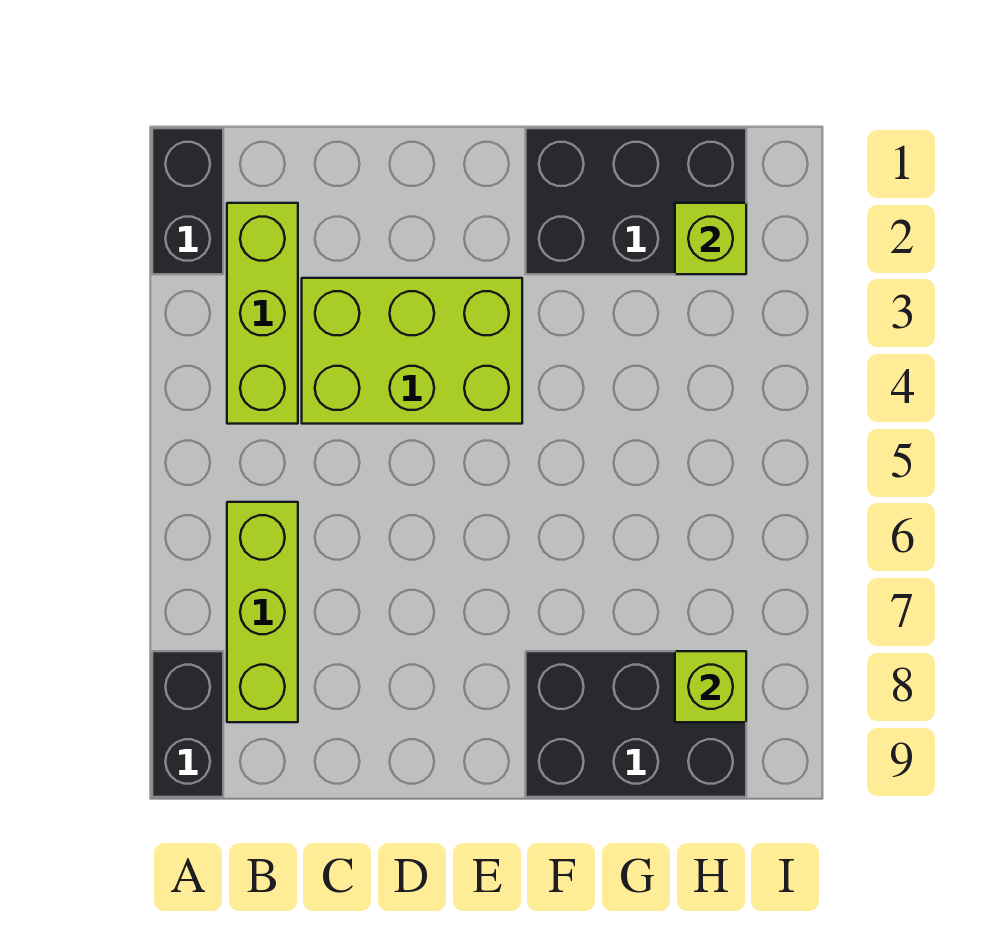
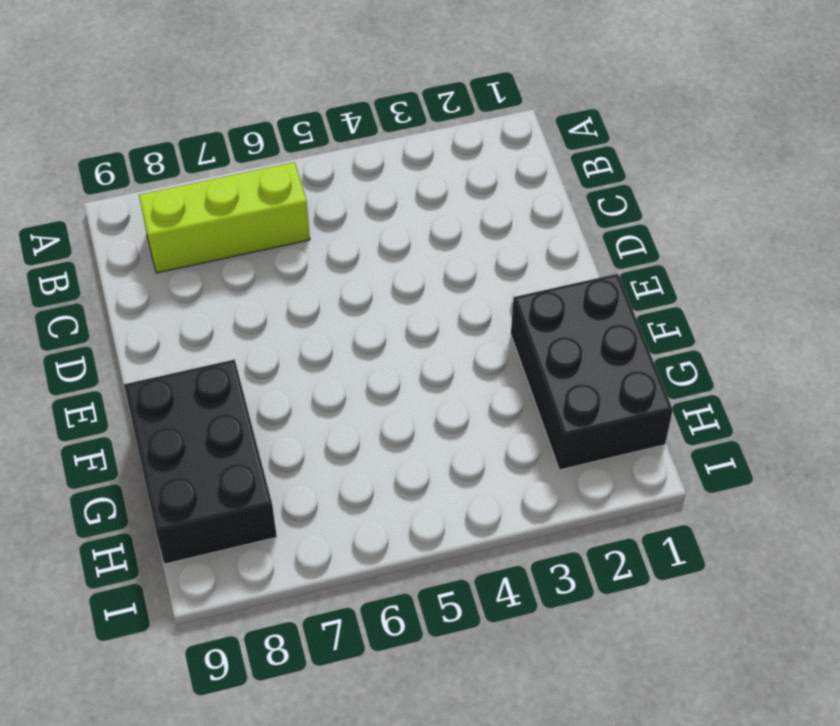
none -> black 1x2 brick [152,128,223,274]
none -> black 1x2 brick [152,651,223,797]

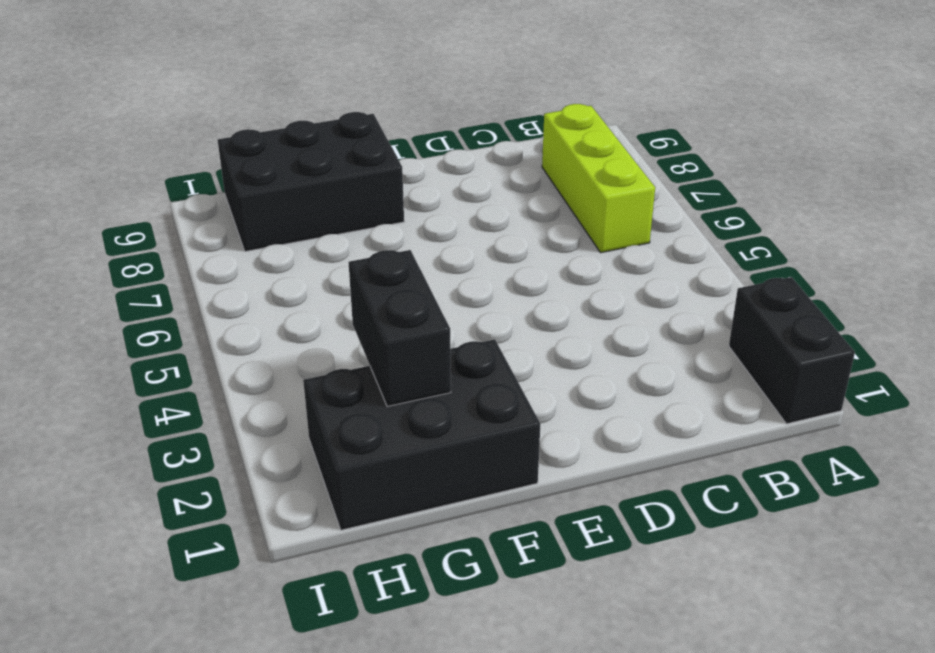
black 1x2 brick [349,250,451,407] -> black 1x2 brick moved to [152,651,223,797]
none -> lime 1x3 brick [227,203,298,424]
none -> lime 2x3 brick [302,278,522,424]

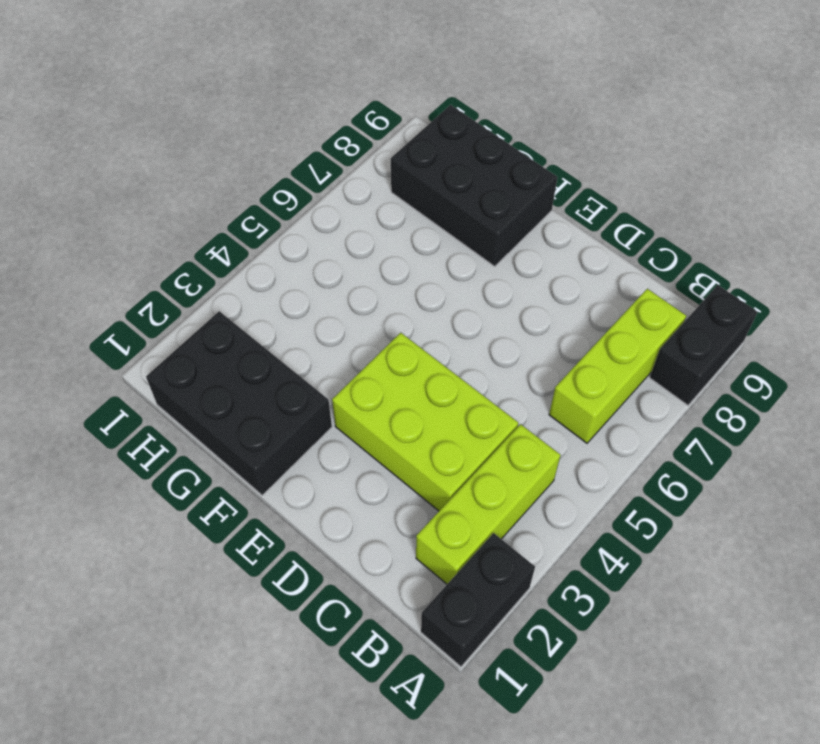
none -> lime 1x1 brick [675,203,746,274]
none -> lime 1x1 brick [675,651,746,722]

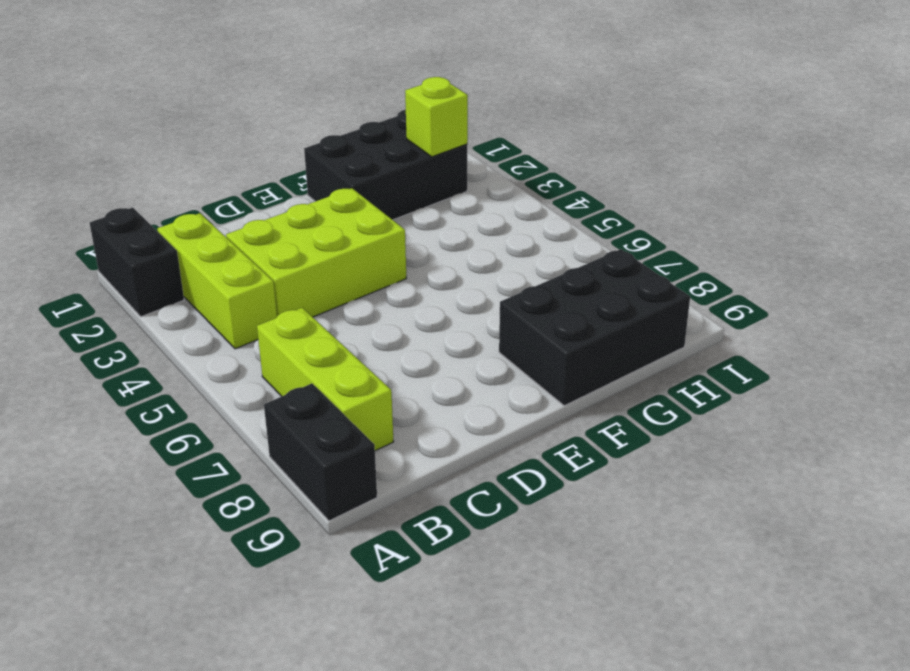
none -> lime 1x1 brick [675,651,746,722]

